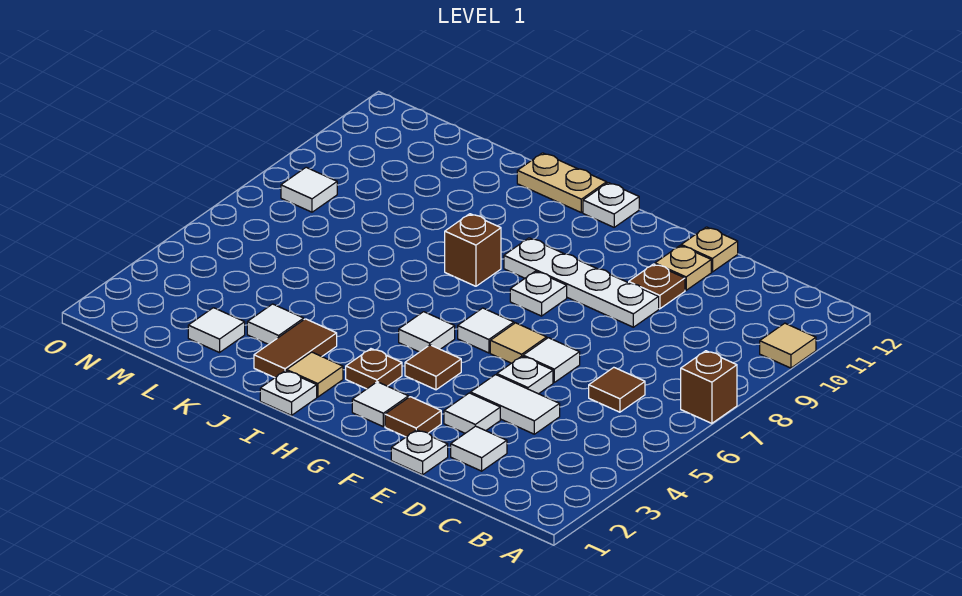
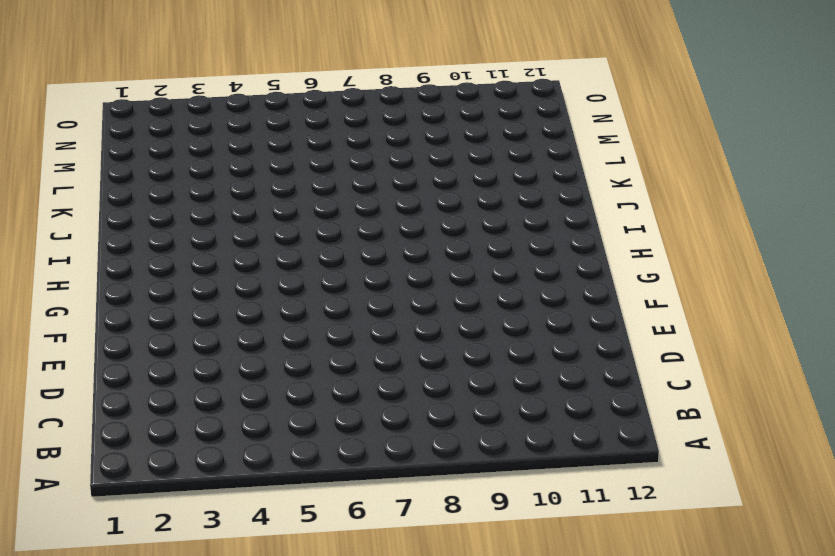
none -> brown 1x1 brick [681,351,737,423]
none -> tan 1x1 tile [760,323,816,368]
none -> brown 1x1 tile [589,367,645,412]
none -> white 1x1 tile [451,426,507,471]

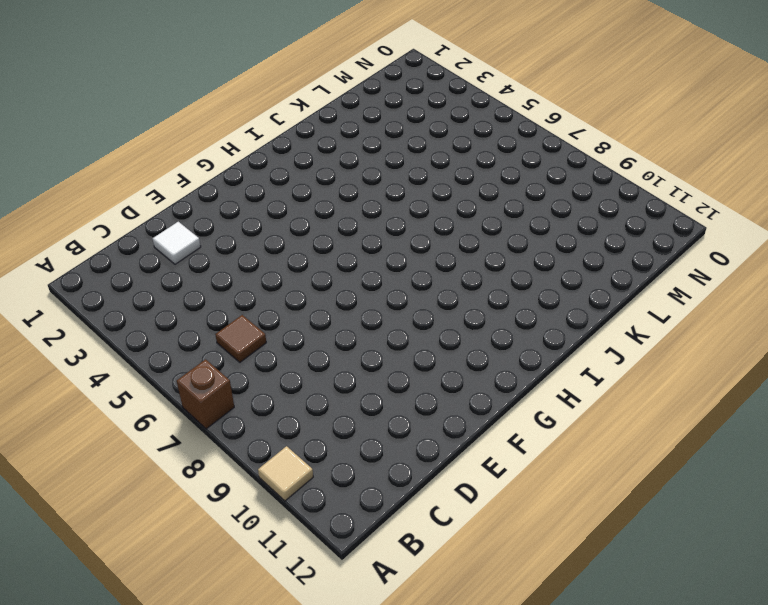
none -> white 1x2 tile [470,375,560,434]
none -> white 1x1 plate [391,430,448,475]
none -> white 1x1 tile [444,393,500,433]
none -> white 1x1 plate [497,356,553,394]

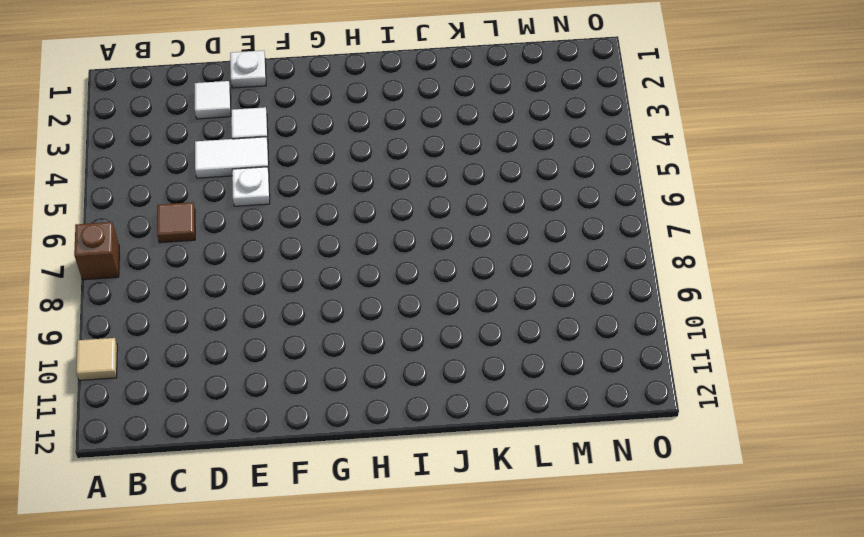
none -> white 1x1 tile [523,338,580,382]
none -> white 1x4 plate [504,238,659,327]
none -> brown 1x1 plate [629,264,685,309]
none -> tan 1x1 plate [655,246,711,290]

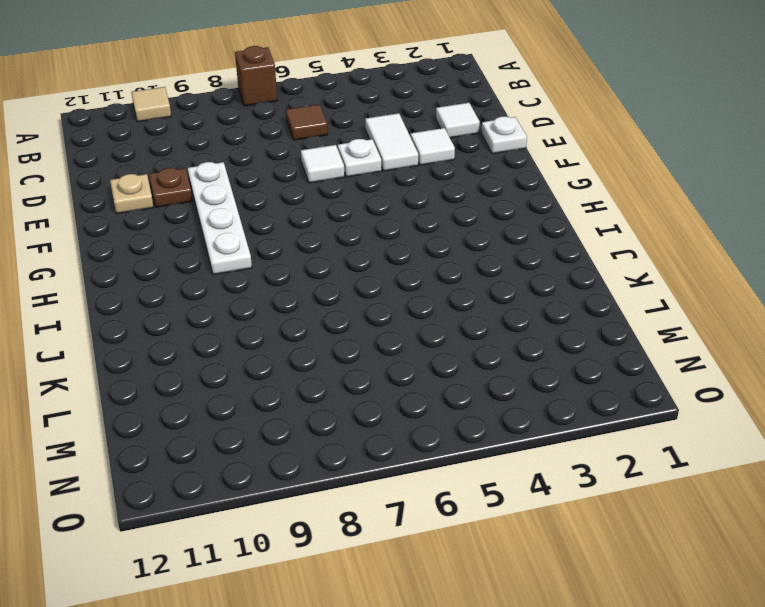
none -> tan 1x1 plate [681,227,738,272]
none -> brown 1x1 tile [385,397,441,437]
none -> tan 1x1 tile [490,323,547,363]
none -> white 1x1 tile [352,382,409,427]

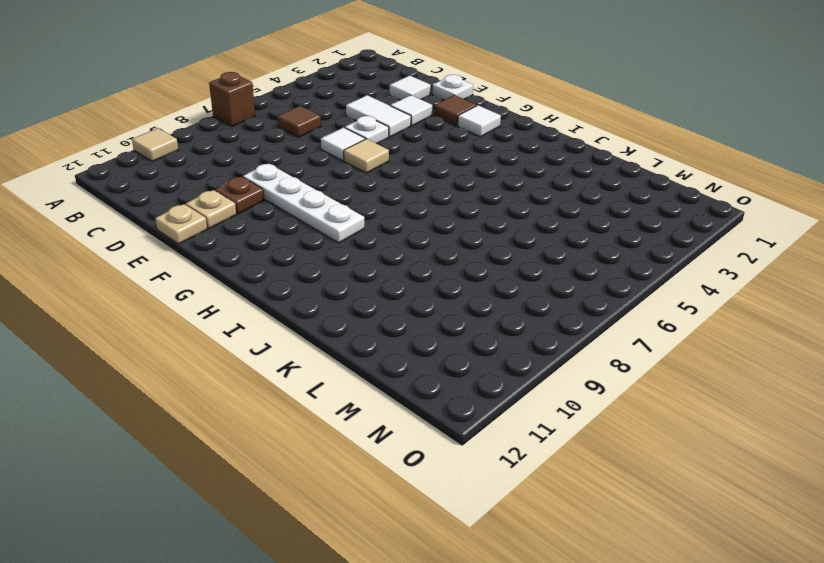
none -> brown 1x1 tile [405,345,461,390]
none -> white 1x1 tile [458,308,514,353]
none -> white 1x1 plate [510,271,567,316]
none -> brown 1x1 plate [346,349,402,389]

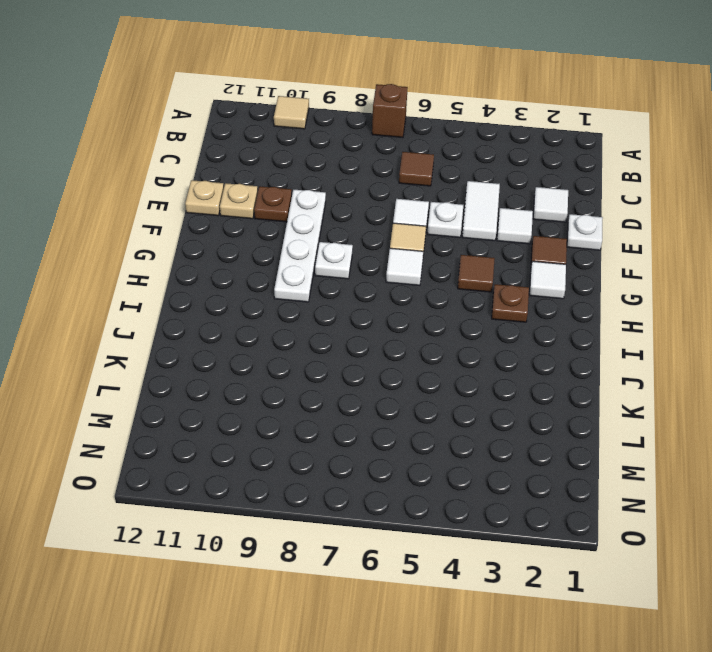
none -> white 1x1 tile [399,312,455,352]
none -> white 1x1 plate [583,183,639,227]
none -> white 1x1 plate [260,371,317,415]
none -> tan 1x1 tile [287,352,343,397]

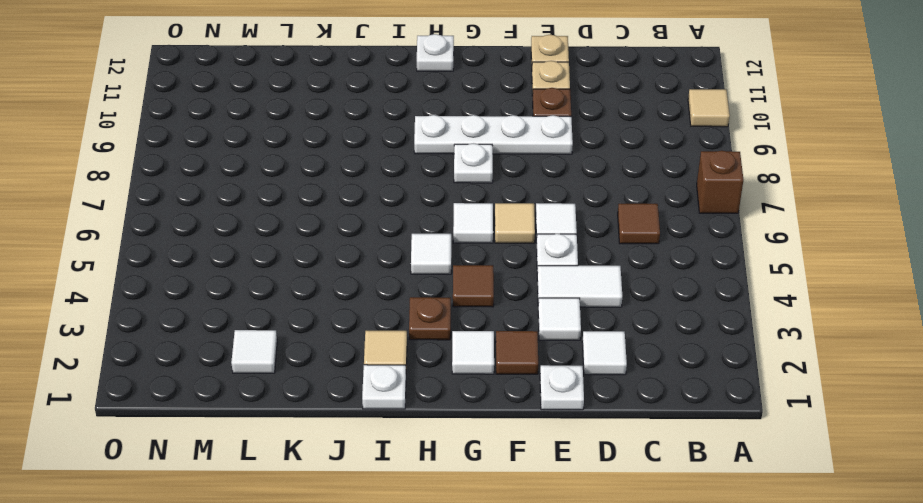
none -> brown 1x1 brick [445,214,501,286]
none -> tan 1x2 plate [517,153,607,213]
none -> brown 1x2 tile [254,319,337,378]
none -> white 1x1 tile [247,304,304,345]

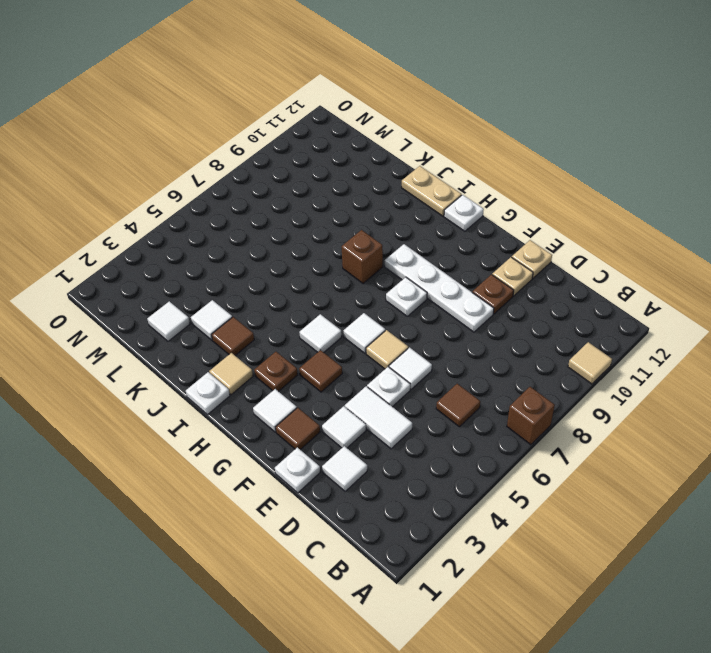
brown 1x1 tile [212,317,254,356] -> brown 1x2 tile [254,319,337,378]
none -> white 1x1 tile [281,167,337,212]

